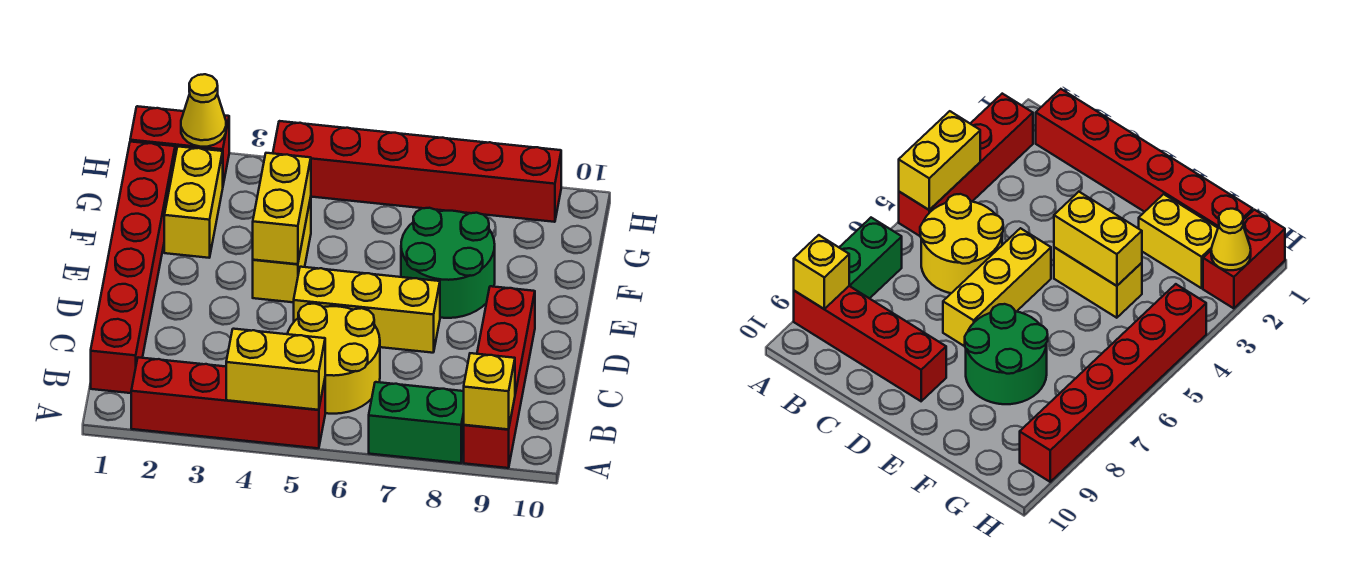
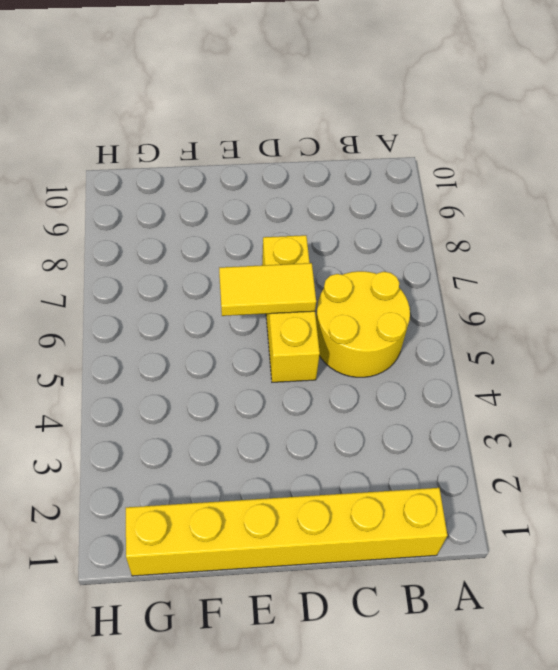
yellow 1x6 brick [126,488,447,576] -> red 1x6 brick [91,142,175,393]
yellow 1x2 tile [219,263,316,316] -> none
none -> red 1x4 brick [131,357,325,448]
none -> green 1x2 brick [369,382,464,463]
none -> red 1x4 brick [464,286,535,468]

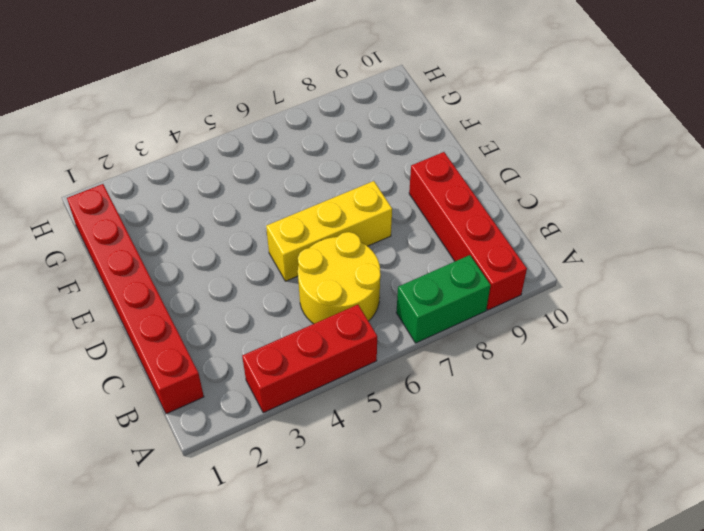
red 1x3 brick [242,305,377,413] -> red 1x4 brick [131,357,325,448]
none -> yellow 1x2 brick [253,198,311,302]
none -> green 2x2 round brick [401,208,495,318]
none -> yellow 1x2 brick [164,146,223,258]

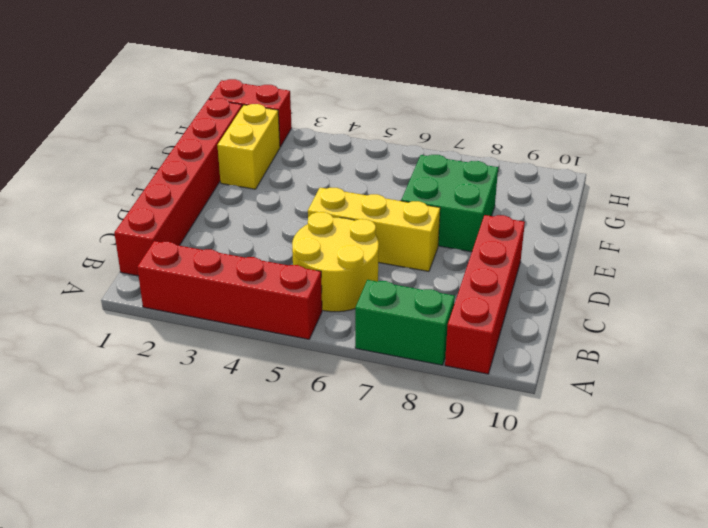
green 2x2 brick [401,155,498,252] -> green 2x2 round brick [401,208,495,318]
none -> yellow 1x2 brick [253,198,311,302]
none -> red 1x6 brick [273,121,561,222]
none -> yellow 1x2 brick [226,329,325,410]

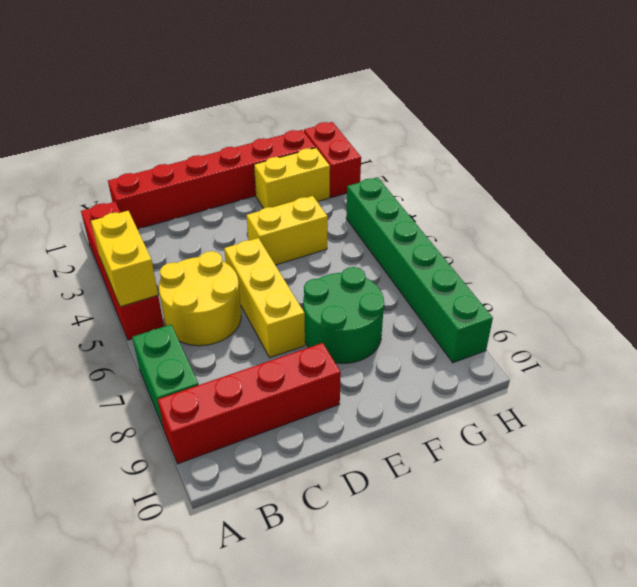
green 1x6 brick [346,177,493,363] -> red 1x6 brick [273,121,561,222]
none -> yellow 1x1 brick [464,353,515,429]
none -> yellow 1x2 brick [253,153,311,264]
none -> yellow 1x1 cone [181,74,226,147]

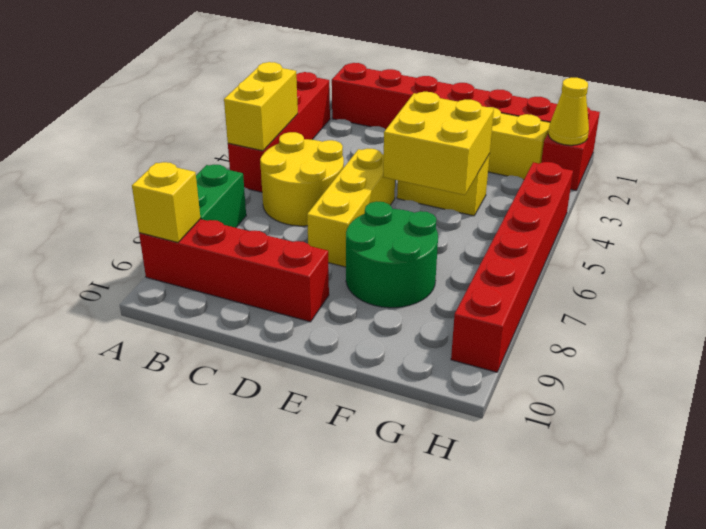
yellow 2x2 brick [383,92,494,195] -> yellow 1x2 brick [253,153,311,264]

